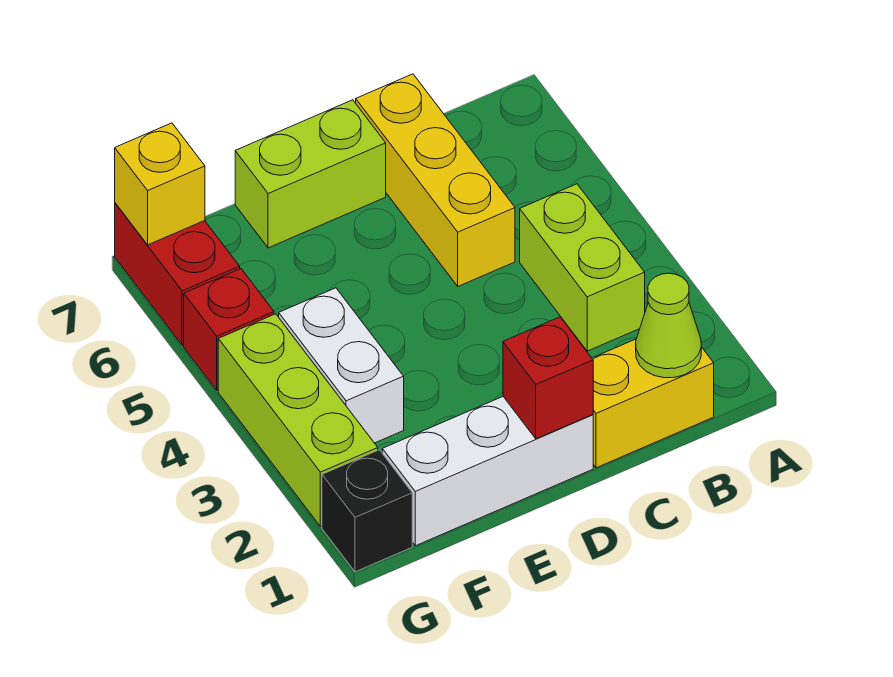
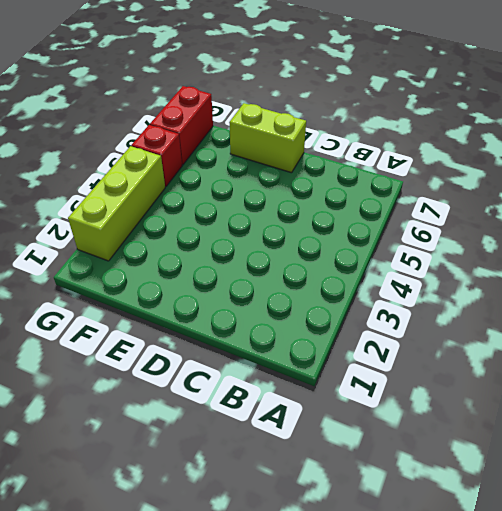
none -> yellow 1x2 brick [592,339,714,468]
none -> lime 1x2 brick [520,184,645,351]
none -> yellow 1x3 brick [356,74,515,286]

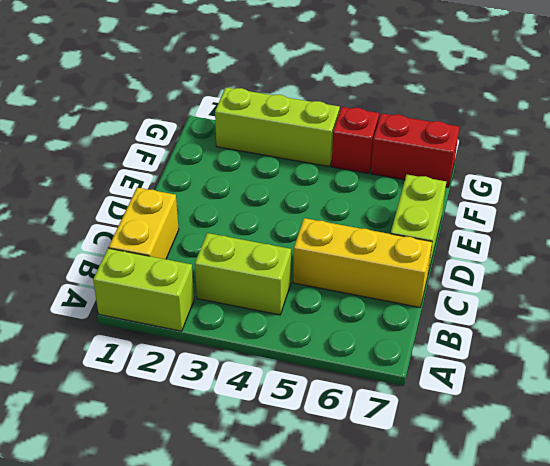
lime 1x2 brick [93,248,194,331] -> none
none -> white 1x3 brick [382,397,593,546]
none -> white 1x2 brick [279,288,404,443]
none -> black 1x1 brick [322,450,412,572]

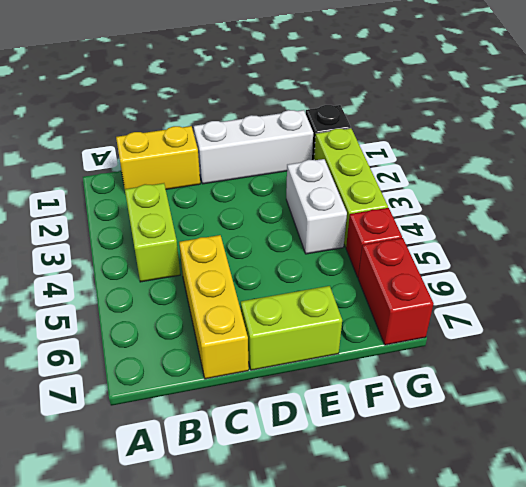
none -> lime 1x1 cone [636,273,701,378]
none -> red 1x1 brick [503,317,593,439]
none -> yellow 1x1 brick [115,123,205,245]

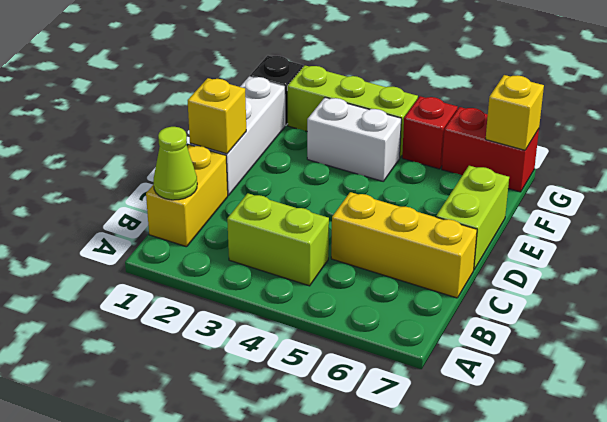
yellow 1x1 brick [188,78,246,154] -> red 1x1 brick [503,317,593,439]

